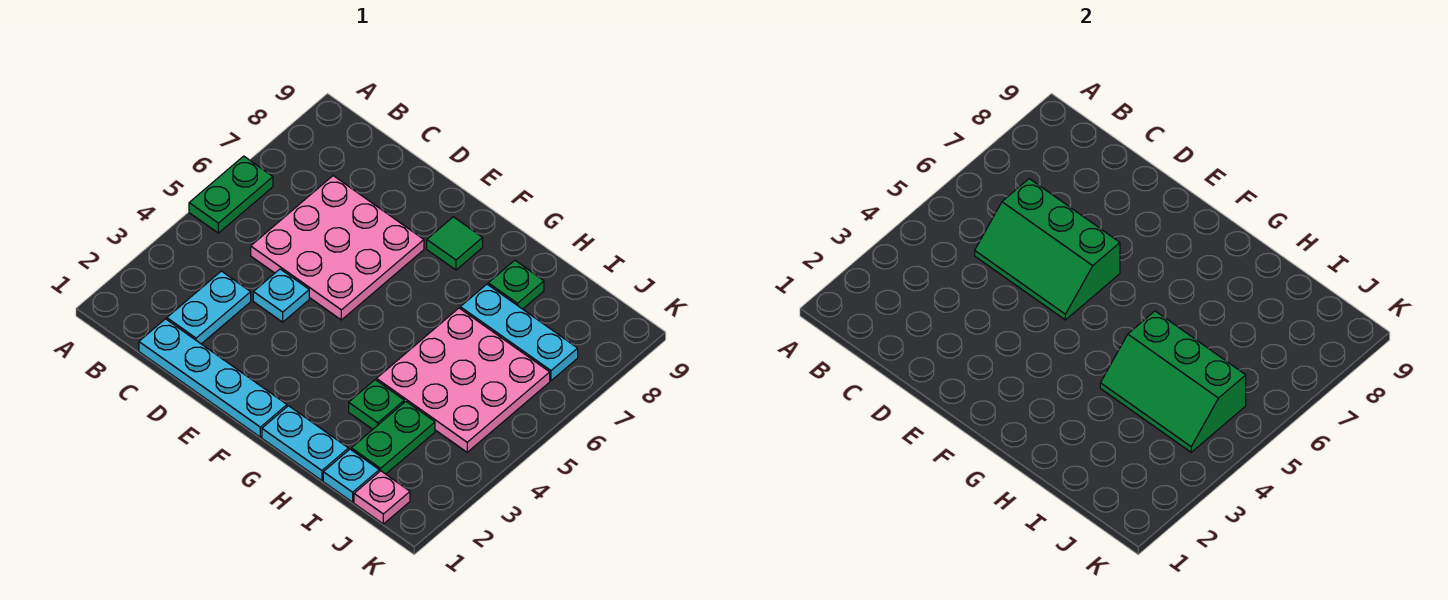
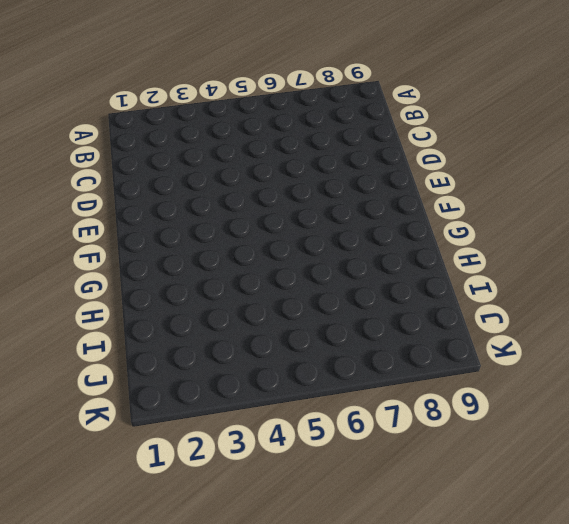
none -> green 1x2 plate [189,156,273,233]
none -> cyan 1x4 plate [139,319,287,437]
none -> cyan 1x2 plate [167,271,251,344]

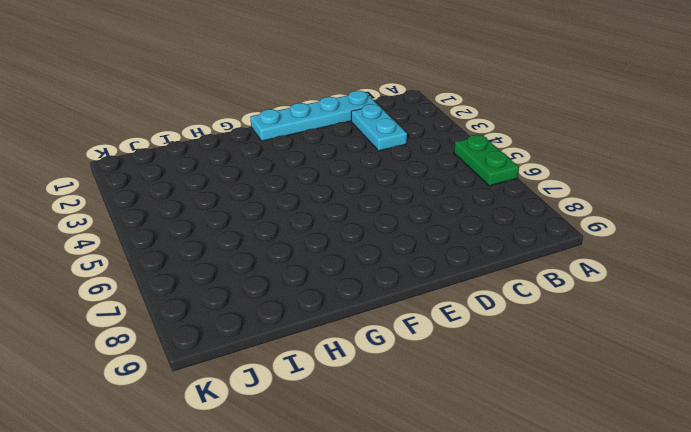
none -> pink 3x3 plate [251,176,424,320]
none -> cyan 1x1 plate [253,269,309,322]
none -> green 1x1 tile [427,217,483,270]

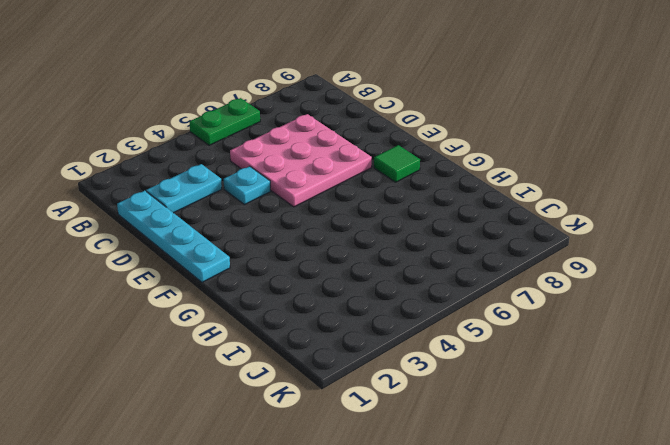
none -> cyan 1x2 plate [262,406,349,481]
none -> green 1x1 plate [349,380,404,429]
none -> pink 3x3 plate [376,308,550,452]

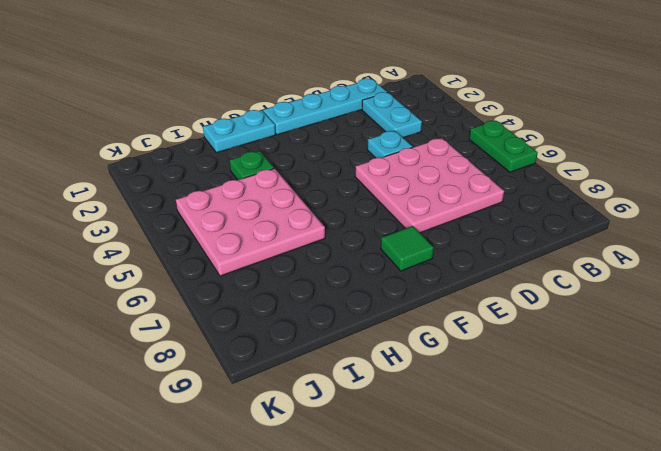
none -> cyan 1x3 plate [460,284,578,381]
none -> green 1x1 plate [488,260,544,309]
none -> cyan 1x1 plate [323,449,379,502]

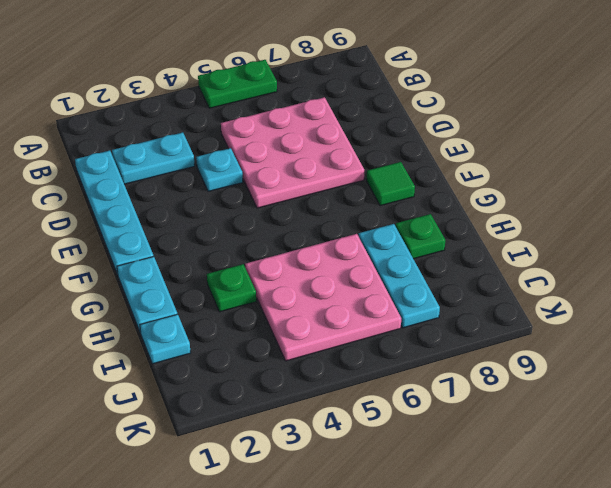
none -> green 1x2 plate [351,402,435,474]
none -> pink 1x1 plate [354,471,410,524]
none -> green 2x3 slope [975,179,1120,320]

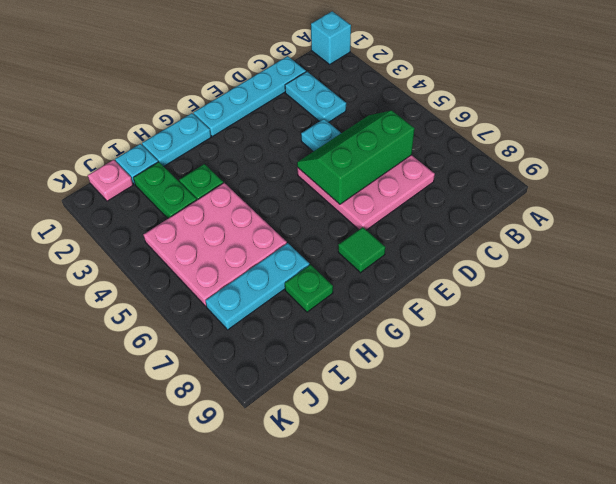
cyan 1x1 brick [311,11,351,64] -> none
none -> green 1x2 plate [189,156,273,233]
none -> green 2x3 slope [1100,311,1246,452]

